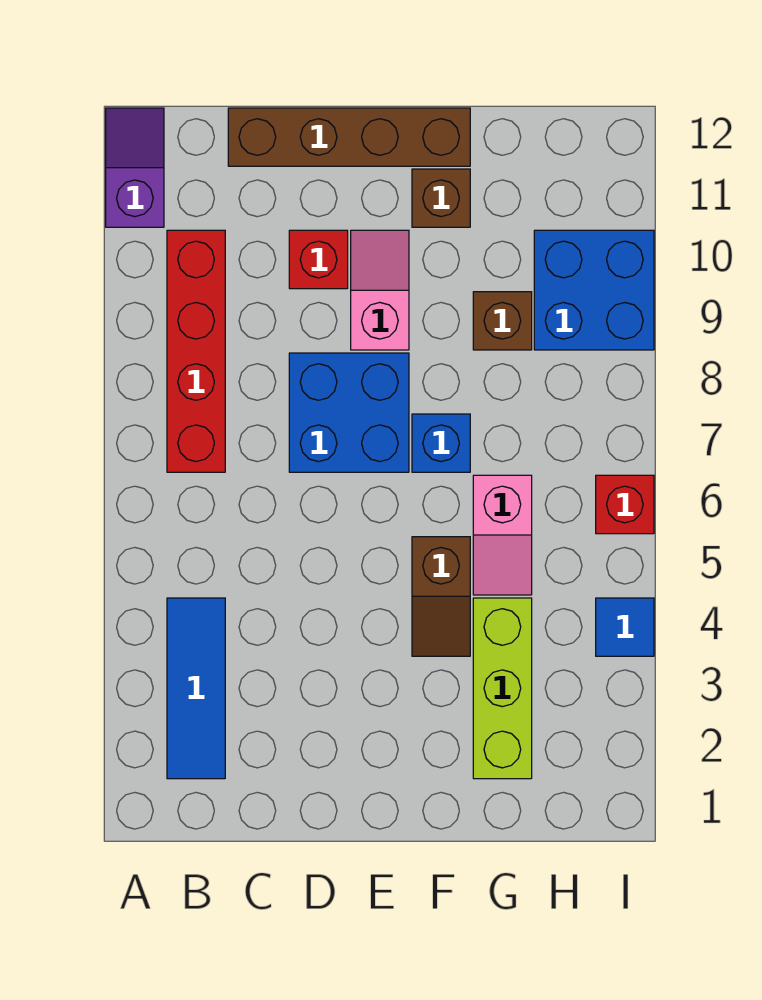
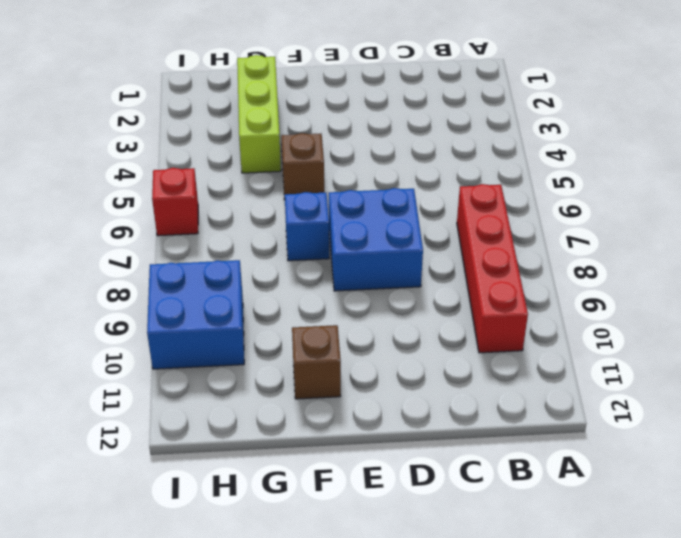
none -> purple 1x2 slope [106,108,164,227]
none -> blue 1x3 tile [167,598,225,779]
none -> brown 1x4 brick [228,108,470,166]

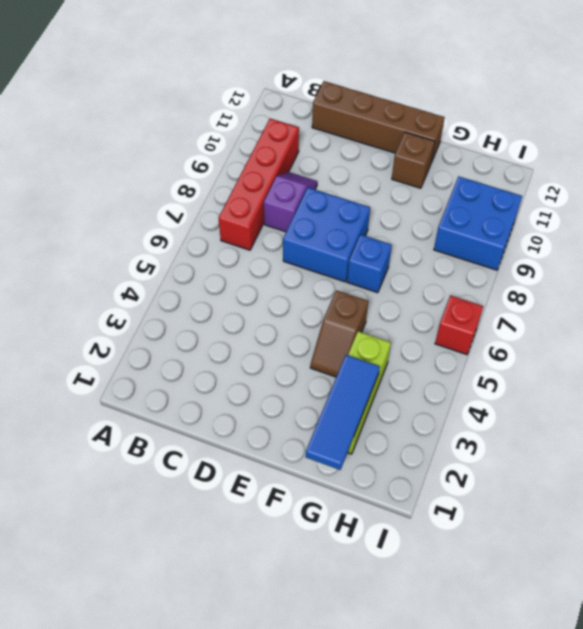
purple 1x2 slope [264,172,317,232] -> purple 1x2 slope moved to [106,108,164,227]
blue 1x3 tile [305,355,380,470] -> blue 1x3 tile moved to [167,598,225,779]
none -> red 1x1 brick [289,230,348,289]
none -> pink 1x2 slope [351,230,409,350]
none -> pink 1x2 slope [473,475,532,595]

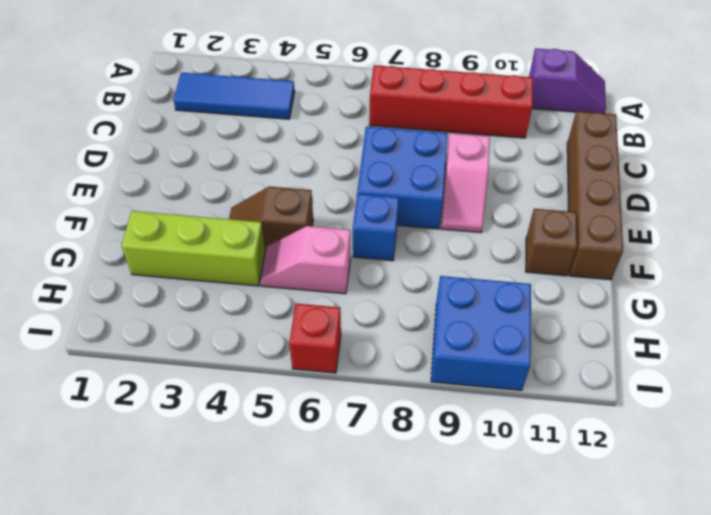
pink 1x2 slope [441,133,490,232] -> pink 1x2 slope turned to [351,230,409,350]
none -> red 1x1 brick [289,230,348,289]
none -> brown 1x1 brick [473,292,532,350]
none -> blue 1x1 tile [596,598,654,656]

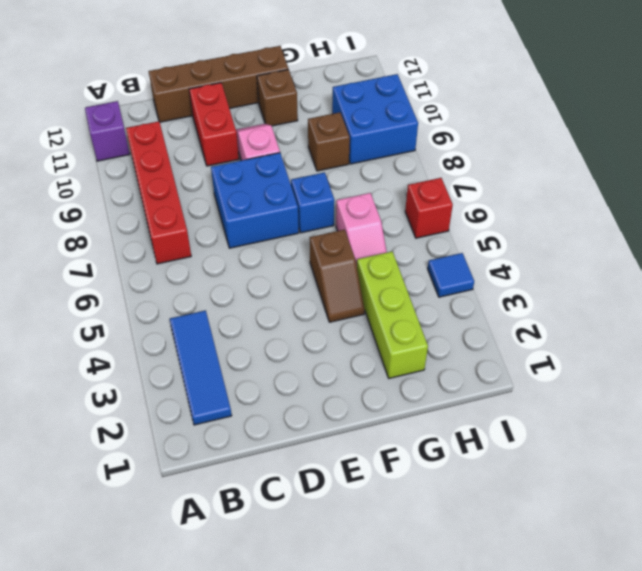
red 1x2 brick [189,83,239,166] -> red 1x1 brick [289,230,348,289]

